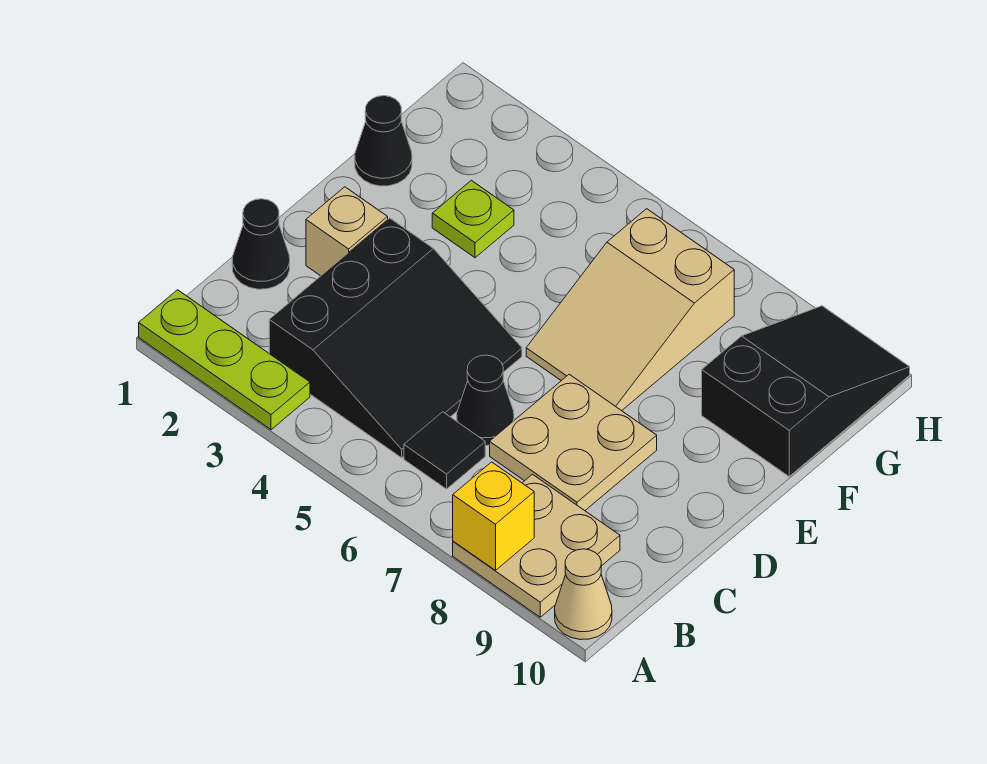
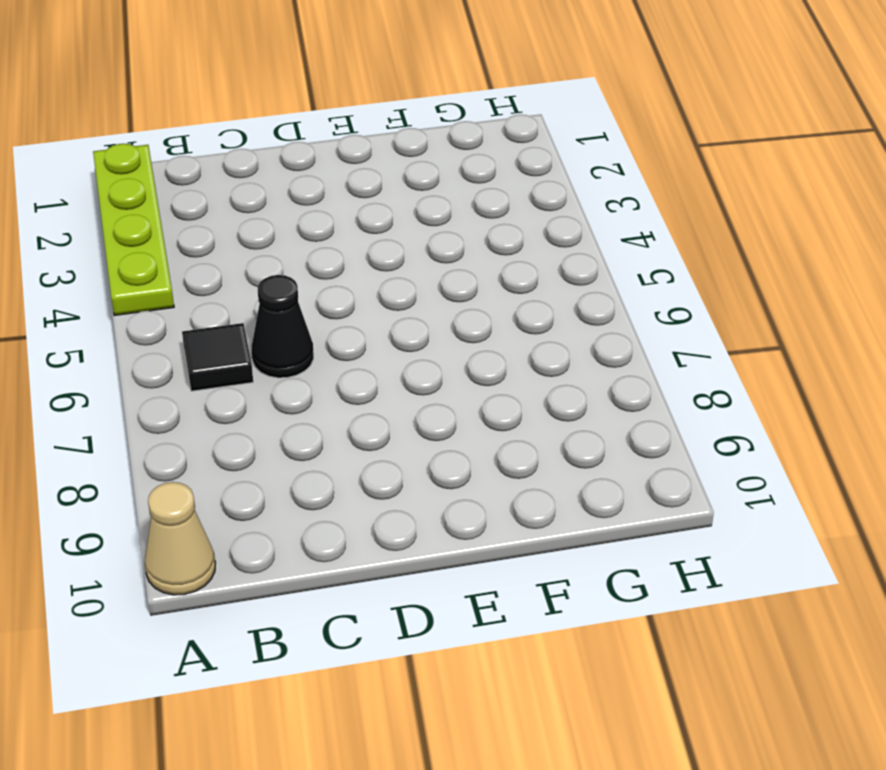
lime 1x4 plate [93,144,174,316] -> lime 1x3 plate [139,290,310,430]
none -> tan 2x2 plate [453,474,620,617]
none -> black 3x3 slope [269,218,522,458]
none -> black 1x1 cone [232,199,290,289]

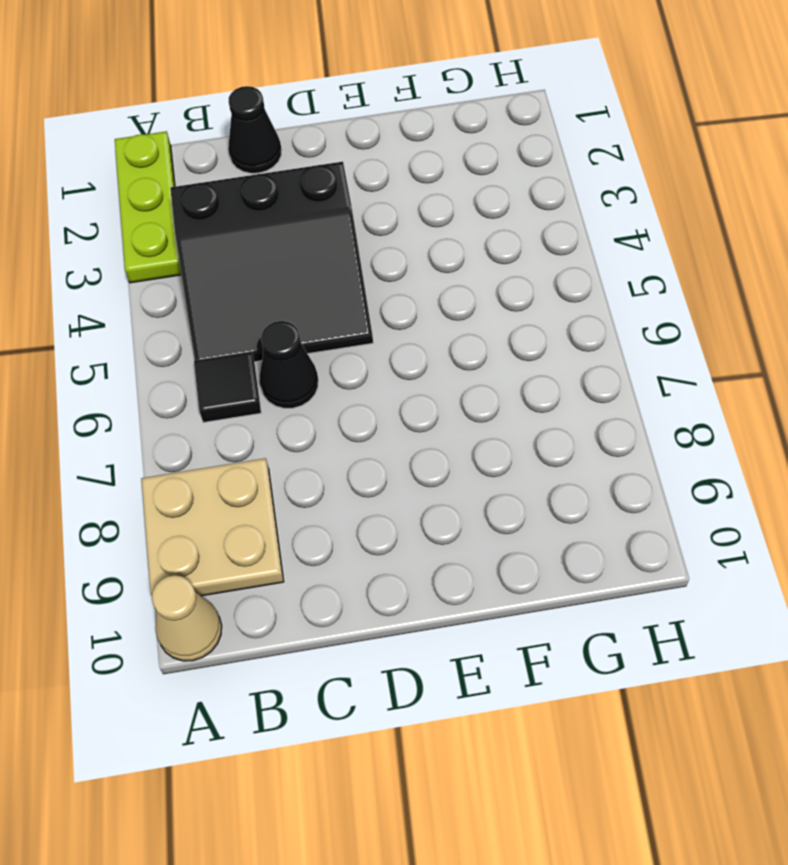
none -> tan 2x2 plate [490,374,657,511]
none -> tan 1x1 brick [306,187,388,276]
none -> tan 2x3 slope [526,209,734,411]

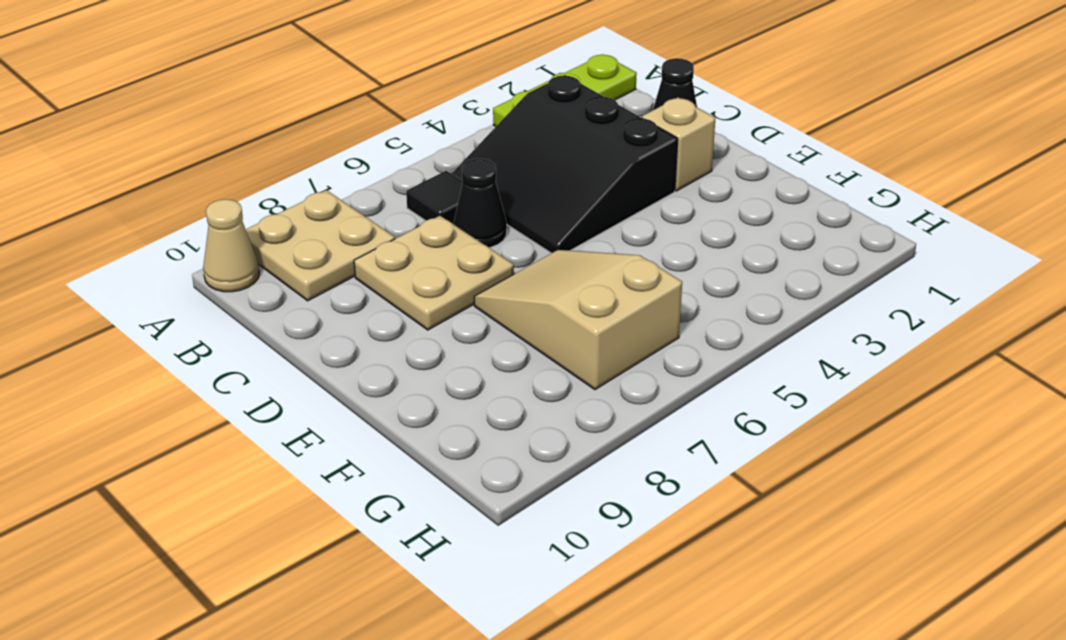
none -> black 1x1 cone [355,96,412,186]
none -> lime 1x1 plate [432,180,514,258]
none -> black 2x3 slope [702,306,910,476]

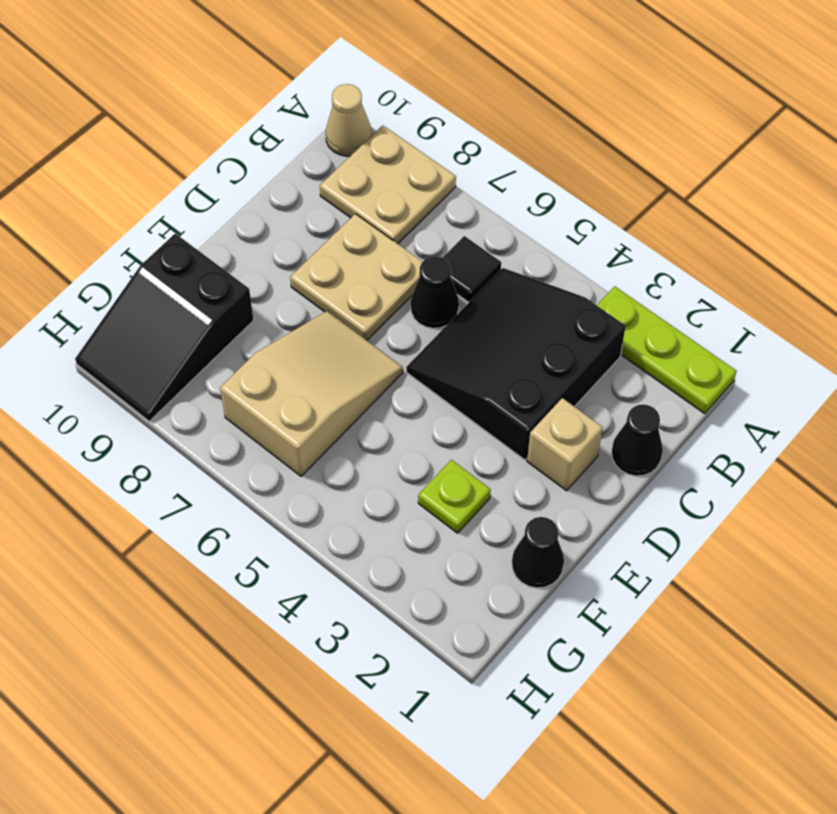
none -> yellow 1x1 brick [453,462,534,570]

